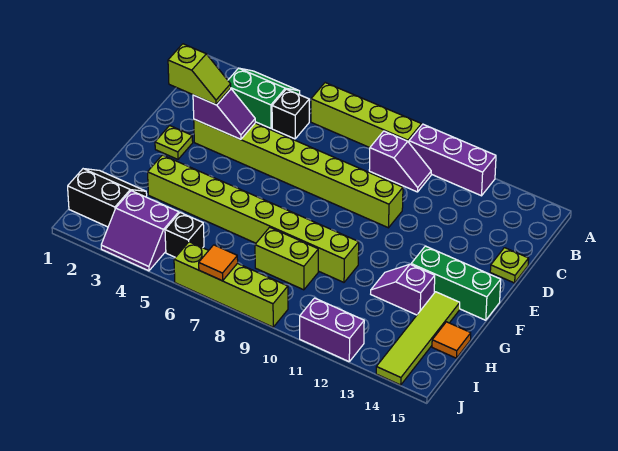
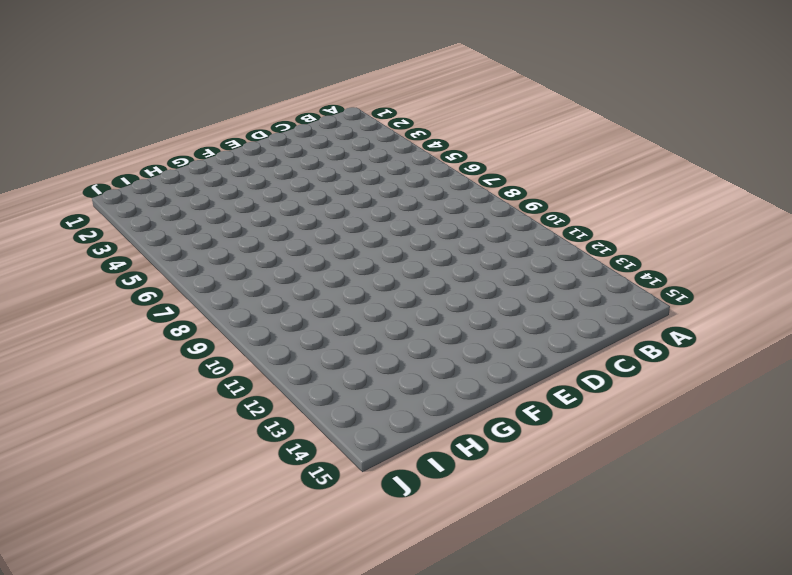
none -> green 2x2 slope [228,68,300,128]
none -> lime 1x4 brick [311,83,422,148]
none -> purple 1x3 brick [409,124,496,196]

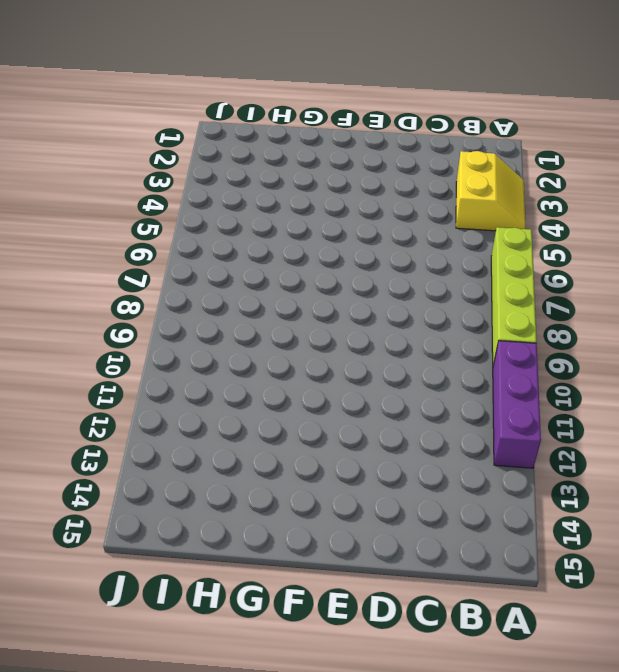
yellow 2x2 slope [456,151,525,231] -> green 2x2 slope [228,68,300,128]
none -> black 1x1 brick [272,89,309,139]
none -> purple 1x2 slope [369,131,431,192]
none -> lime 1x8 brick [194,119,403,228]

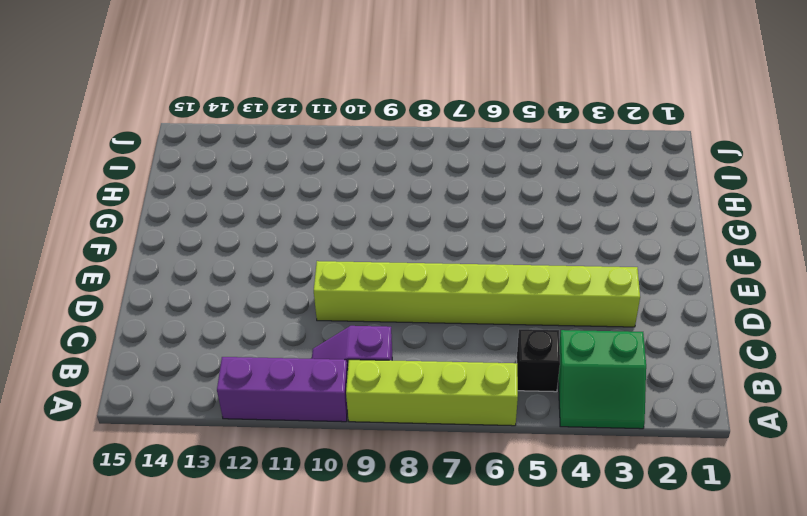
none -> lime 1x1 plate [490,248,529,283]
none -> lime 1x1 plate [155,126,193,159]
none -> green 1x3 brick [411,246,501,320]

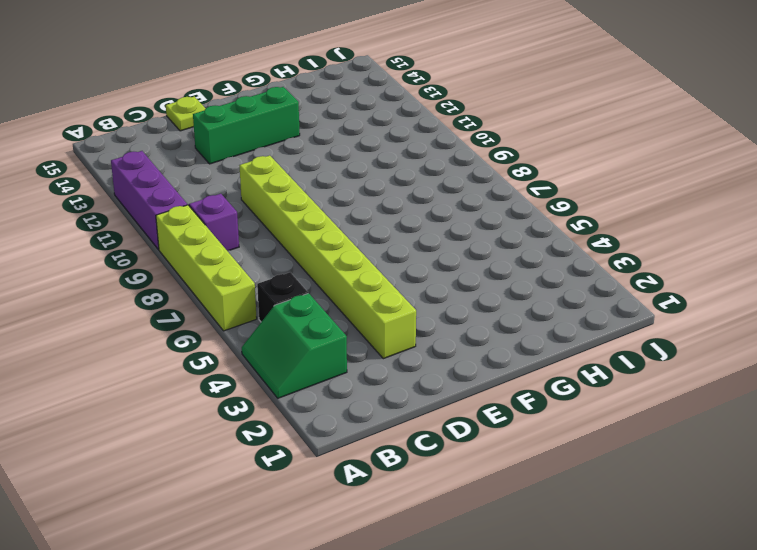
green 1x3 brick [193,87,300,164] -> green 1x3 brick turned to [411,246,501,320]
none -> lime 1x1 plate [155,126,193,159]
none -> lime 1x8 brick [148,155,359,282]
none -> purple 1x2 slope [371,264,435,315]

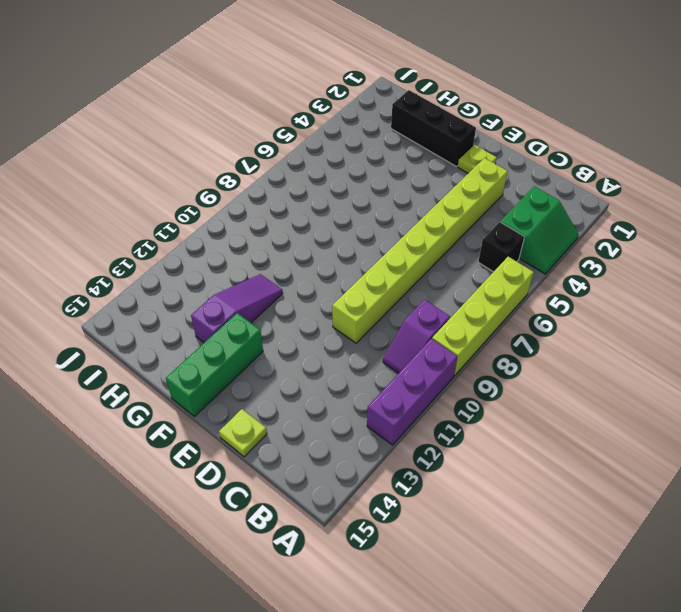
black 1x3 brick [391,90,476,167] -> black 2x2 slope [68,169,147,227]
purple 1x3 slope [191,274,283,343] -> purple 1x2 slope [371,264,435,315]
none -> lime 1x8 brick [148,155,359,282]
none -> lime 1x4 tile [376,292,460,385]
none -> lime 1x2 brick [255,227,318,290]

